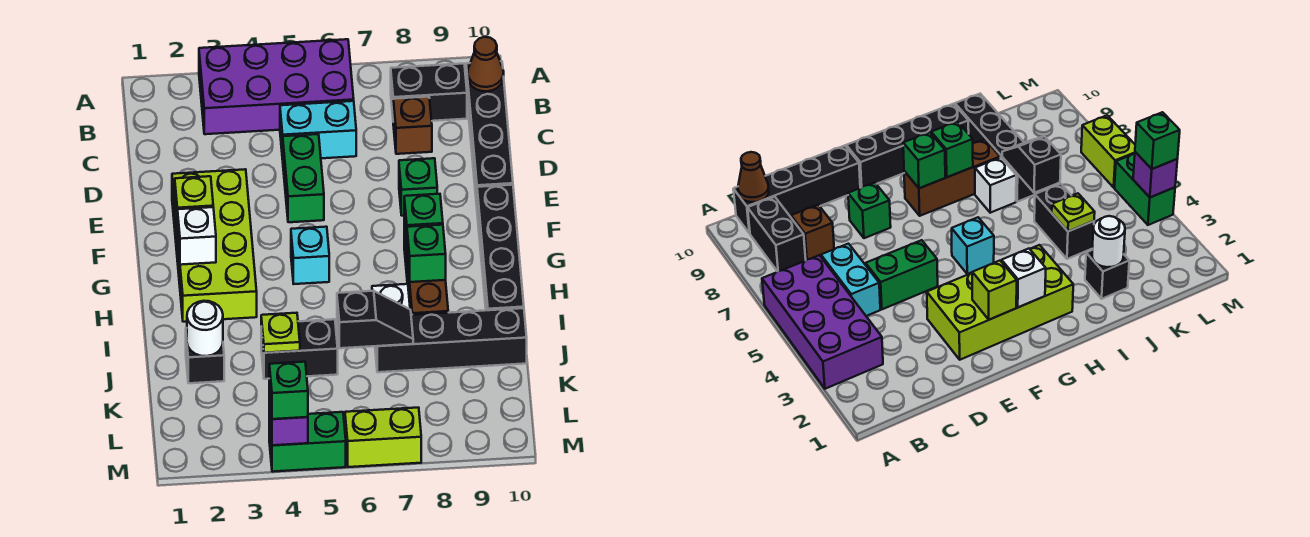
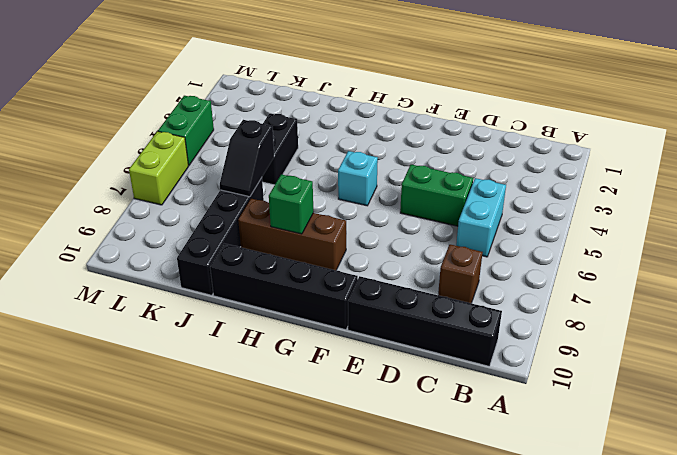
none -> purple 2x4 brick [199,39,354,134]
none -> black 1x2 brick [391,64,467,121]
none -> lime 2x4 brick [172,169,257,322]

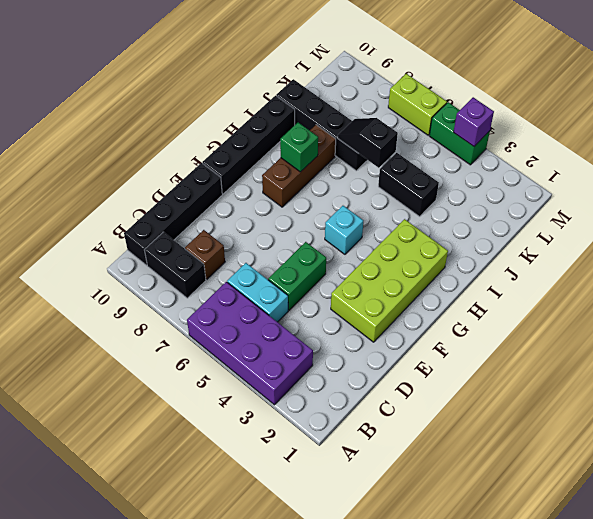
none -> green 1x1 brick [399,158,437,216]
none -> white 1x1 brick [372,284,410,309]
none -> black 1x1 brick [186,328,224,383]

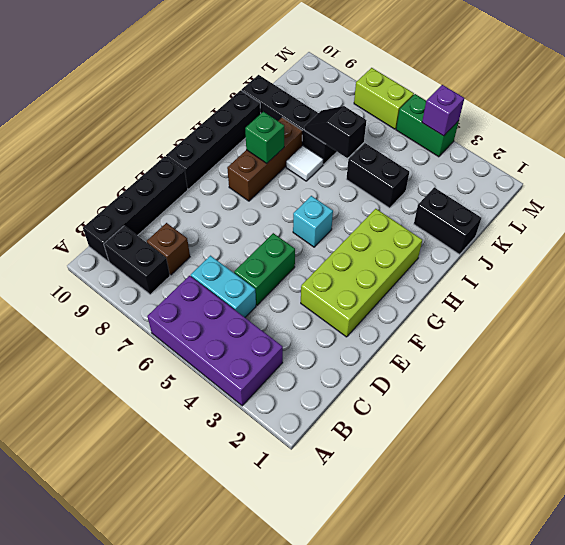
white 1x1 tile [286,146,323,181] -> white 1x1 brick [372,284,410,309]
black 1x2 brick [414,187,481,255] -> black 1x1 brick [186,328,224,383]
none -> green 1x1 brick [399,158,437,216]
none -> brown 1x1 cone [468,37,504,91]
none -> lime 1x1 brick [175,176,213,224]

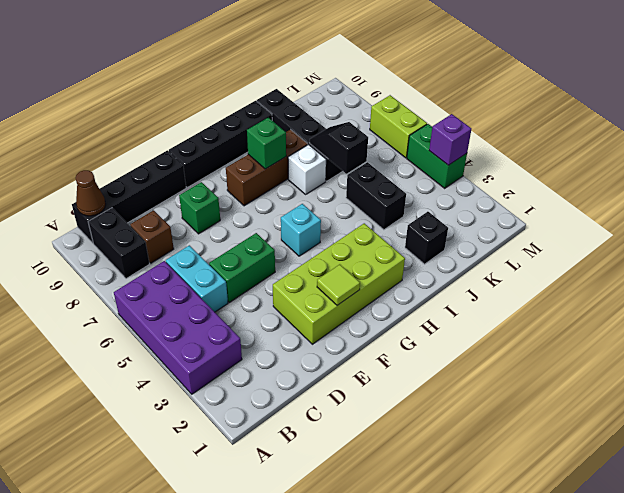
lime 1x1 tile [317,264,360,305] -> lime 1x1 brick [175,176,213,224]
none -> white 1x1 brick [177,207,216,265]
none -> green 1x1 brick [404,194,443,247]
none -> white 1x1 round brick [187,301,223,356]

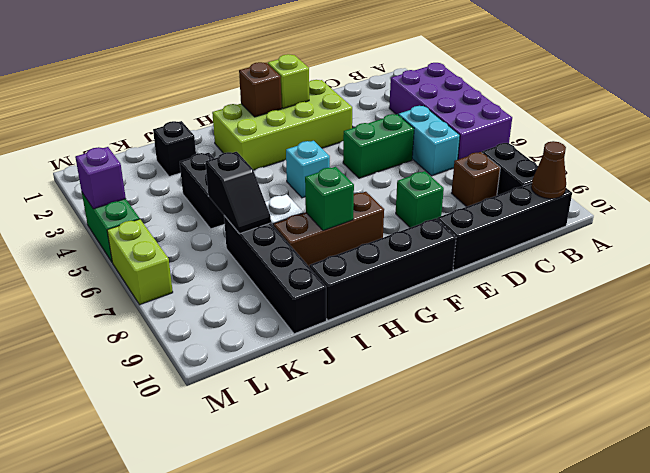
brown 1x1 brick [239,62,282,117] -> white 1x1 brick [177,207,216,265]
none -> green 1x1 brick [404,194,443,247]
none -> white 1x1 round brick [187,301,223,356]
none -> lime 1x1 plate [261,313,300,353]

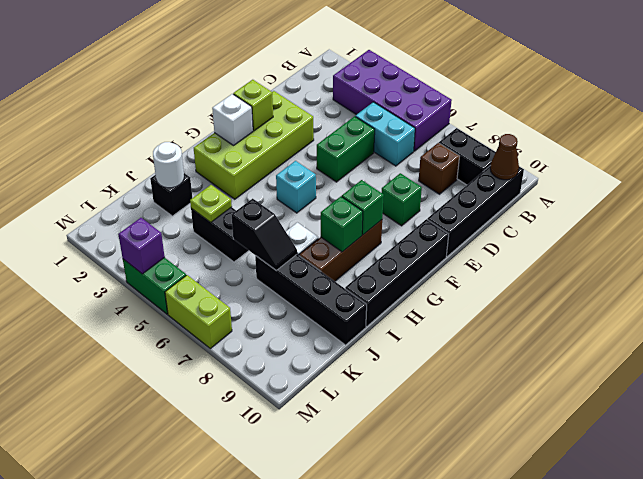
none -> green 1x1 brick [269,362,308,419]

